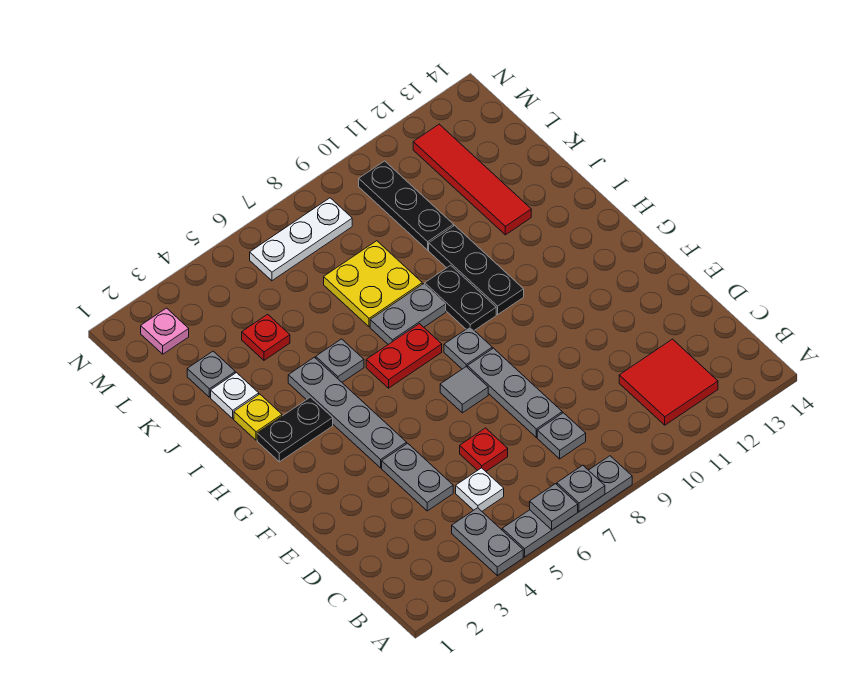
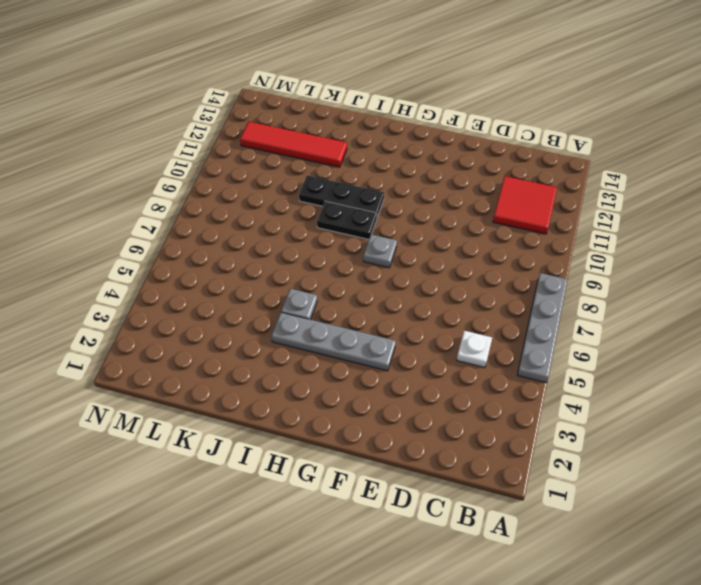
none -> grey 1x2 plate [452,508,523,575]
none -> grey 1x1 plate [537,413,586,459]
none -> grey 1x2 plate [382,443,453,511]

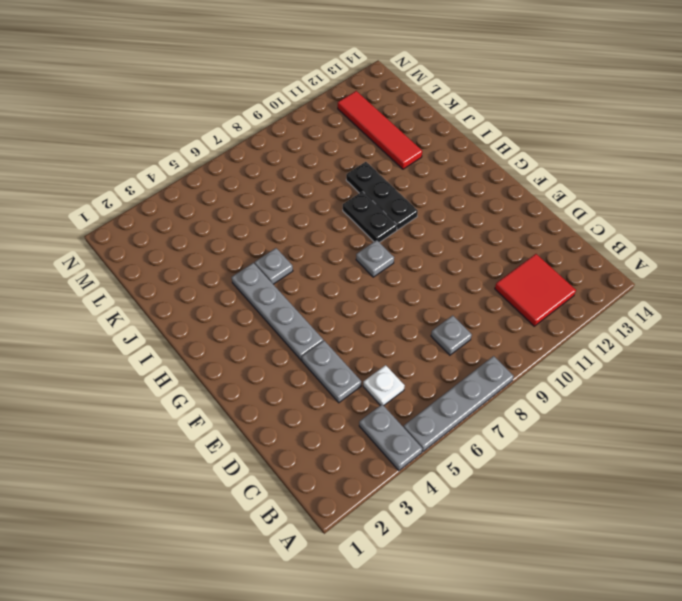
none -> red 1x1 plate [460,428,508,471]
none -> grey 1x3 plate [467,348,562,437]
none -> grey 1x1 tile [440,367,488,413]

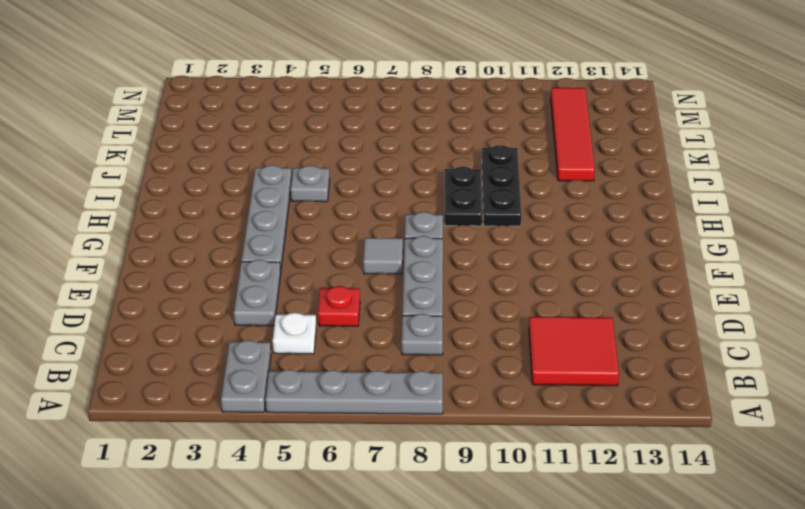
none -> black 1x2 plate [257,397,333,462]
none -> red 1x2 plate [366,324,442,388]
none -> yellow 1x1 plate [234,394,282,440]

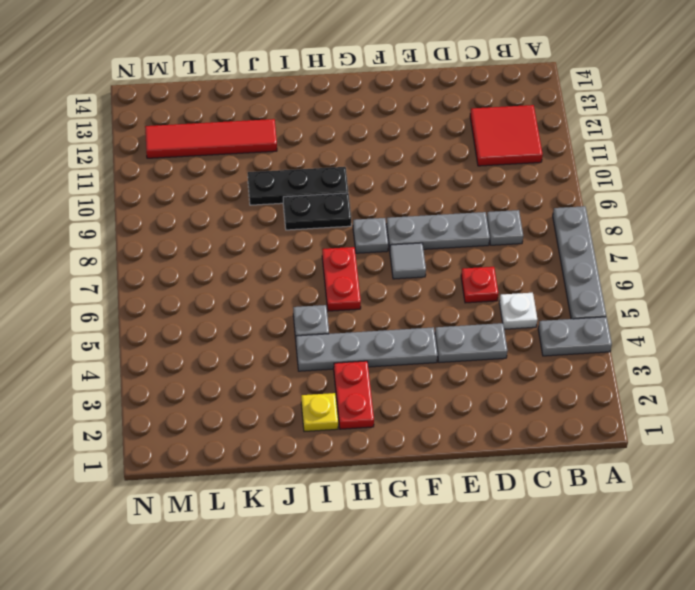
red 1x2 plate [334,361,374,429] -> black 1x2 plate [257,397,333,462]
none -> grey 1x2 plate [370,284,446,344]
none -> white 1x1 plate [211,373,259,419]
none -> yellow 2x2 plate [324,241,422,327]

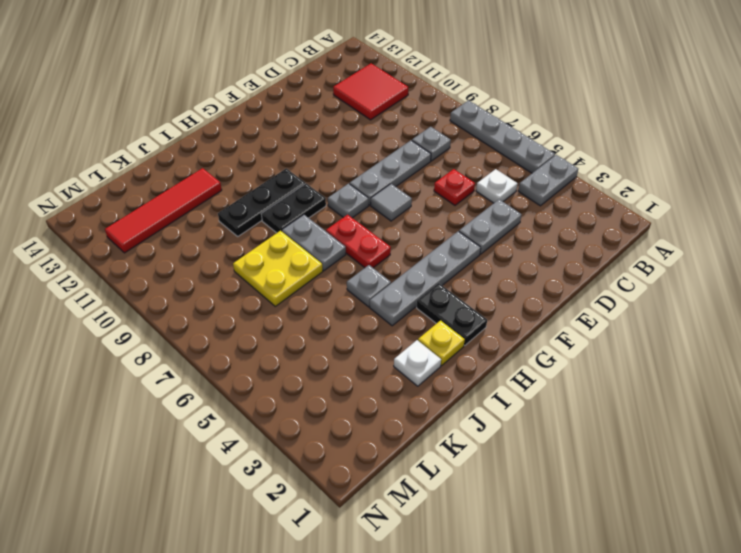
none -> grey 1x1 plate [187,351,235,397]
none -> red 1x1 plate [242,314,290,360]
none -> black 1x3 plate [359,161,454,250]

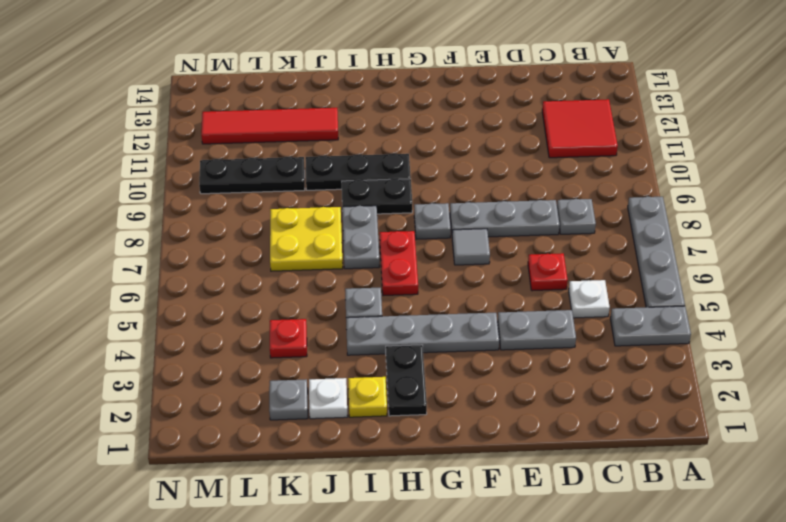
none -> pink 1x1 plate [141,308,189,354]
none -> white 1x3 plate [250,198,352,281]
none -> grey 1x1 plate [530,484,578,530]

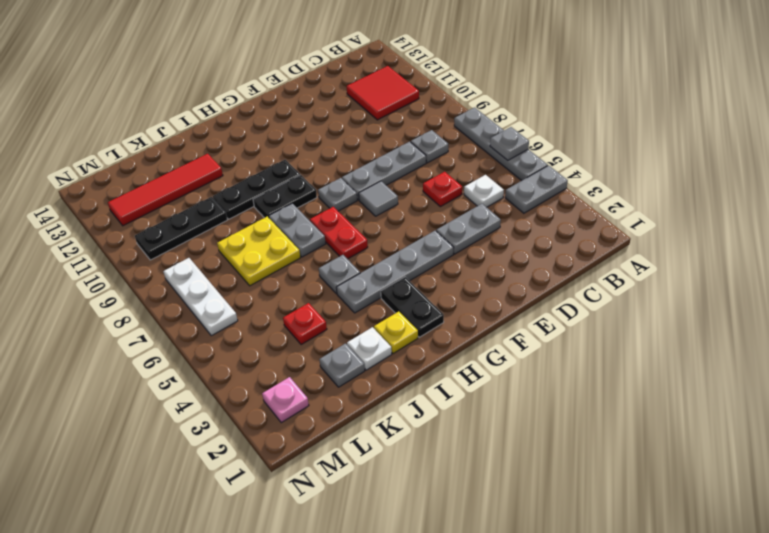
none -> grey 1x1 plate [557,465,605,512]

